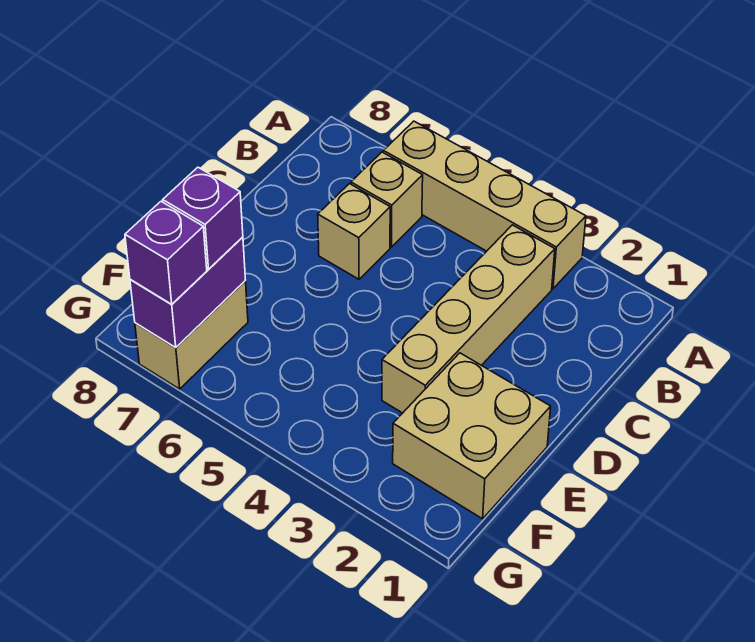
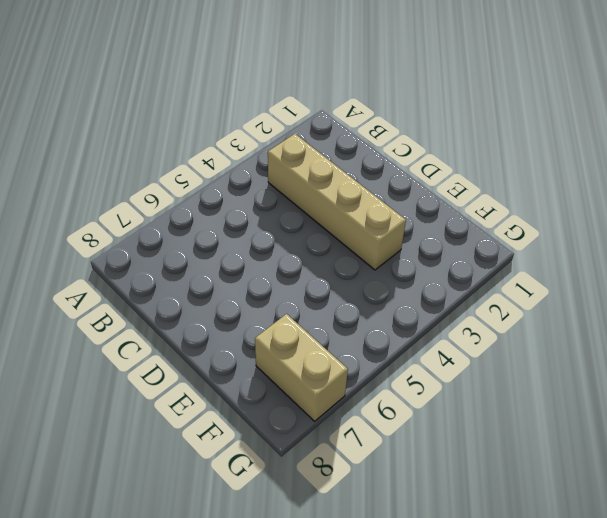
none -> tan 1x4 brick [383,121,586,289]
none -> tan 1x1 brick [351,152,423,247]

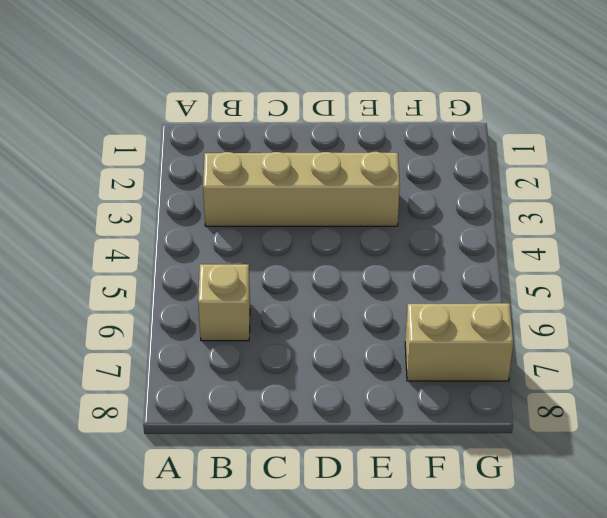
none -> tan 1x4 brick [383,121,586,289]
none -> tan 1x1 brick [318,184,390,279]

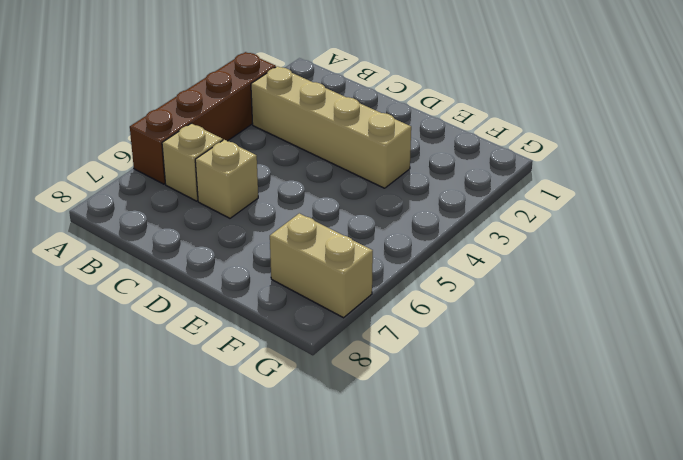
brown 1x4 brick [130,52,276,184] -> tan 1x4 brick [383,121,586,289]
none -> tan 2x2 brick [393,353,551,519]
none -> purple 1x2 brick [130,237,245,348]

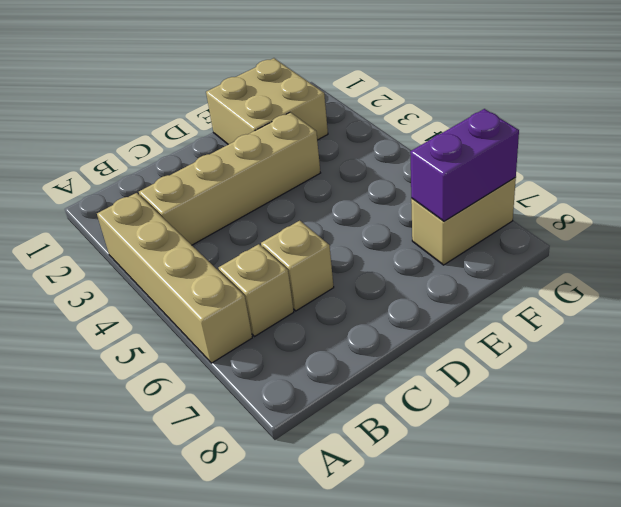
none -> purple 1x1 brick [163,167,243,269]
none -> purple 1x1 brick [125,202,207,304]

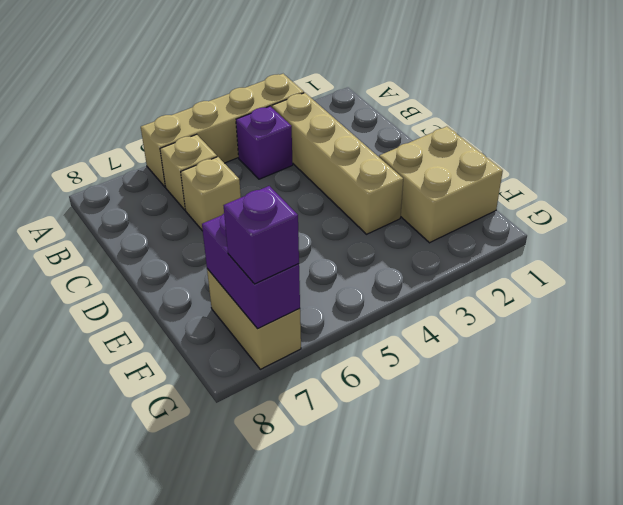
purple 1x1 brick [236,106,293,179] -> purple 1x1 brick moved to [163,167,243,269]

